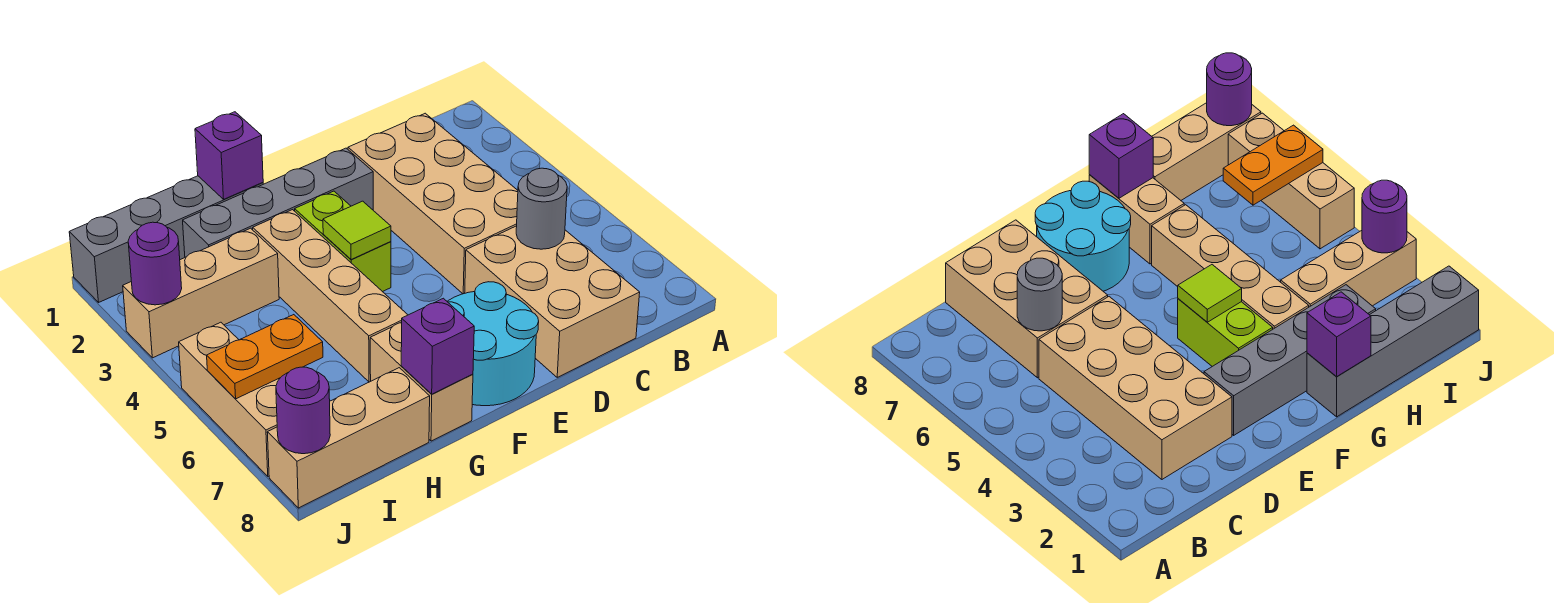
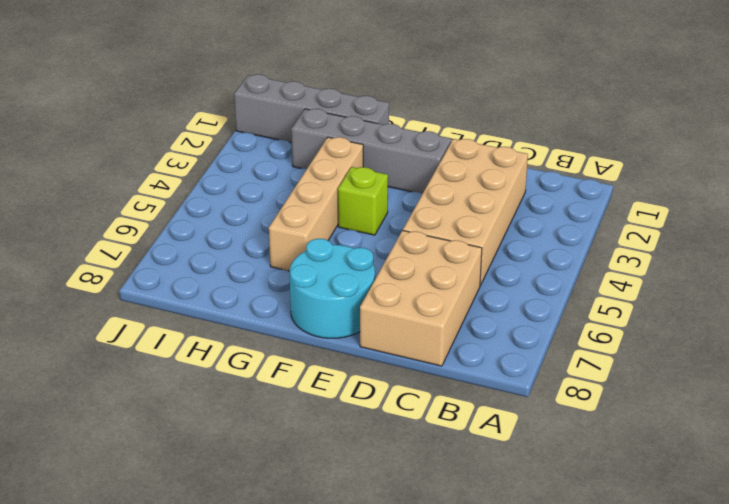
lime 1x1 brick [338,167,388,235] -> lime 1x2 brick [295,191,391,292]
none -> tan 1x2 brick [370,323,473,441]
none -> tan 1x3 brick [123,228,279,358]
none -> tan 1x3 brick [267,368,430,508]

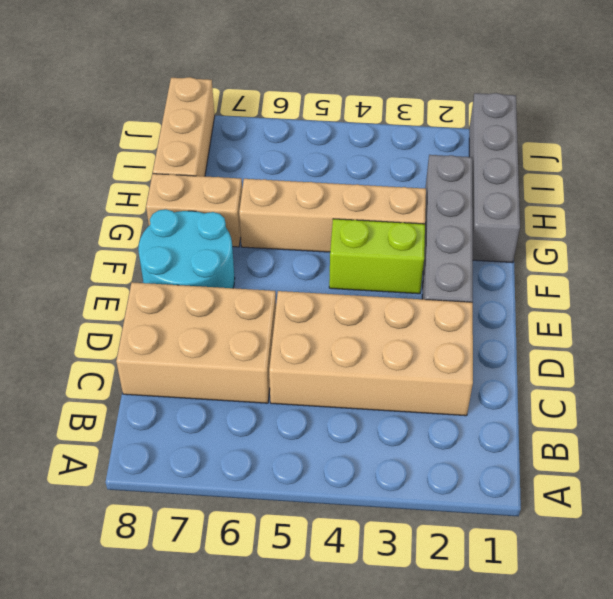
none -> tan 1x3 brick [123,228,279,358]
none -> tan 1x3 brick [179,322,279,476]
none -> grey 1x1 round brick [516,168,567,249]

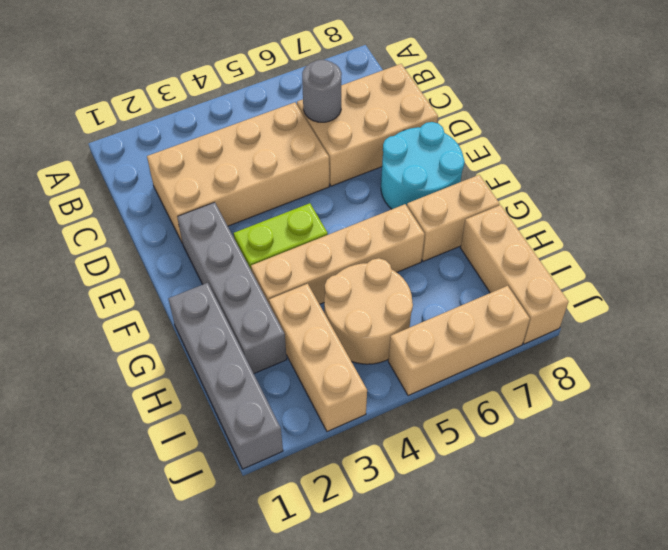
tan 2x2 round brick [324,258,413,364] -> none
none -> lime 1x1 tile [323,201,391,260]
none -> purple 1x1 brick [195,112,263,199]
none -> purple 1x1 brick [401,298,474,394]

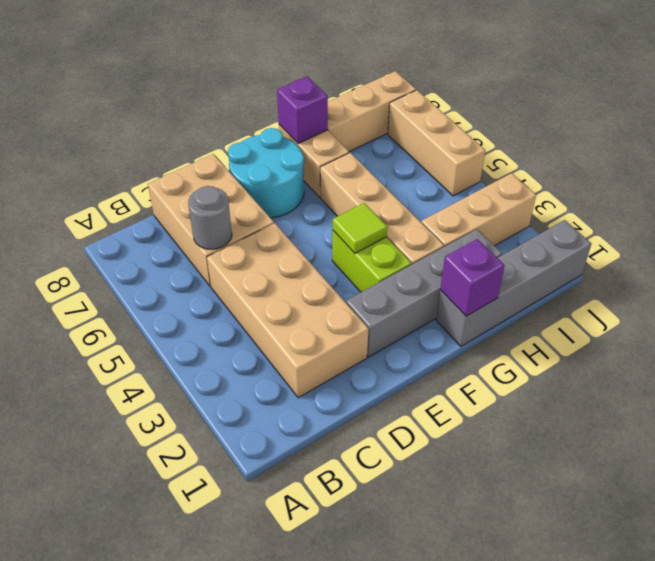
none -> orange 1x2 plate [207,315,323,399]
none -> purple 1x1 round brick [128,222,182,305]
none -> purple 1x1 round brick [276,367,330,454]

